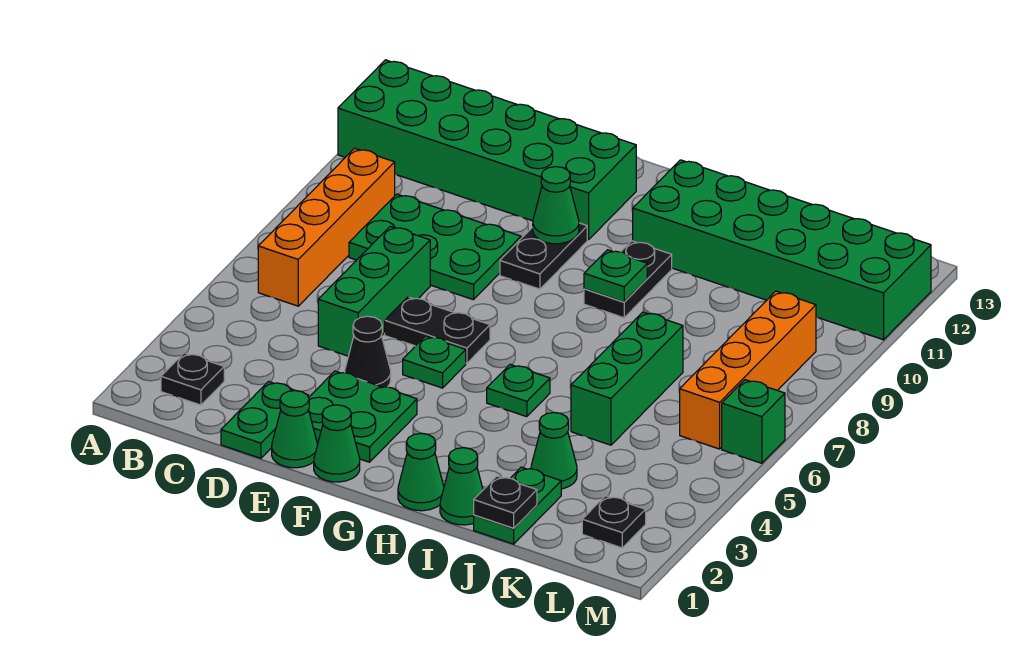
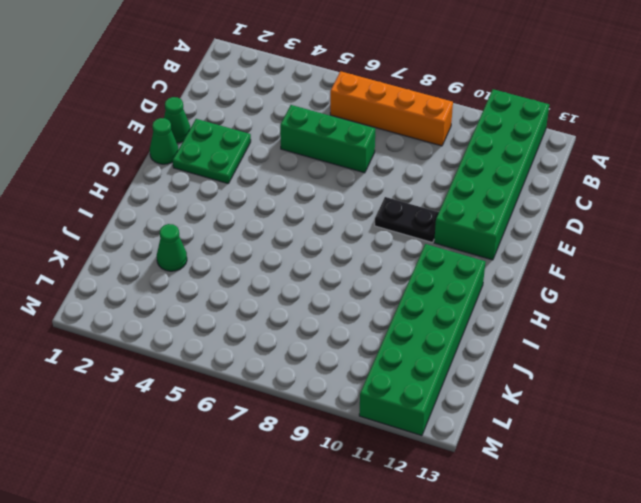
none -> black 1x1 plate [161,353,224,405]
none -> green 2x3 plate [349,194,521,300]
none -> green 1x2 plate [221,382,295,458]

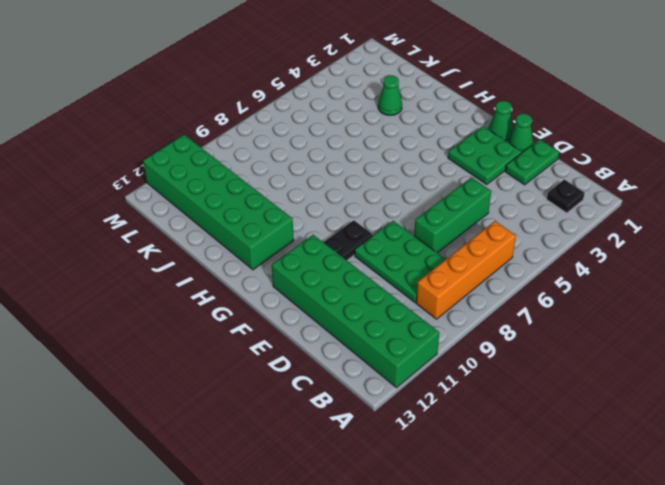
none -> black 1x1 cone [345,316,391,387]
none -> black 1x2 plate [385,297,490,363]
none -> green 1x1 plate [403,336,466,388]

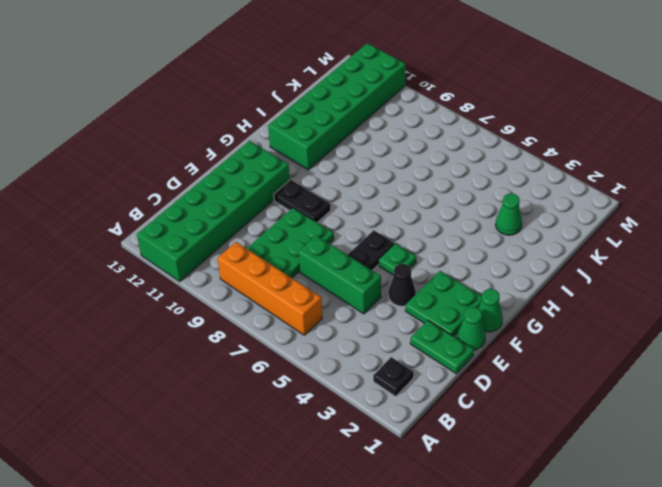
none -> green 1x1 cone [398,433,444,511]
none -> green 1x1 plate [487,365,550,417]
none -> black 1x2 plate [584,241,672,318]

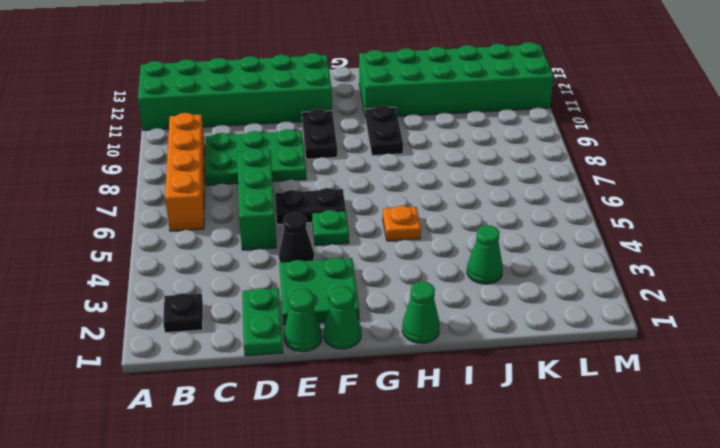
orange 1x1 plate [383,206,421,241] -> green 1x1 plate [487,365,550,417]
none -> green 1x1 cone [440,448,483,525]
none -> green 1x2 plate [474,467,561,544]
none -> green 1x3 brick [571,312,683,445]

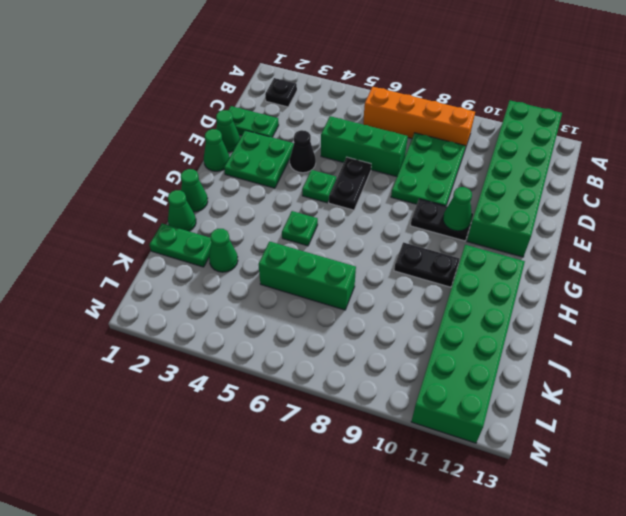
none -> black 1x1 plate [582,496,646,548]
none -> orange 1x4 brick [680,291,816,449]
none -> green 1x1 brick [722,380,785,463]

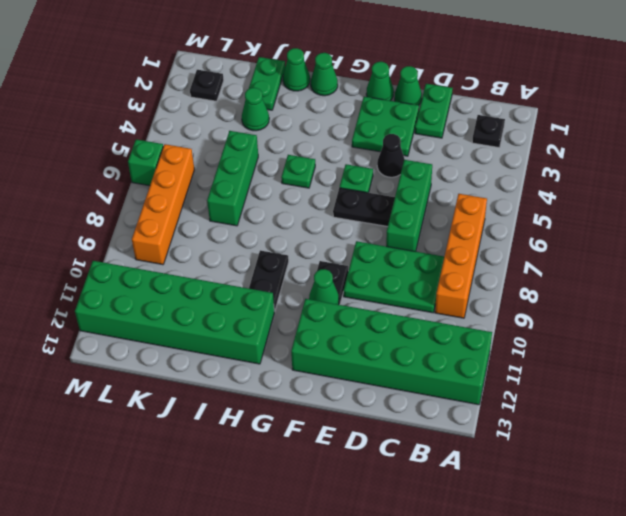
none -> green 1x1 plate [584,250,647,302]
none -> black 1x1 plate [474,476,537,528]

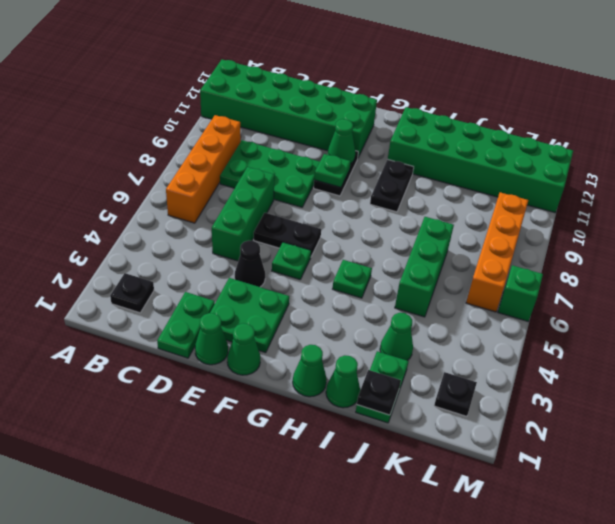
green 1x1 plate [314,154,351,187] -> green 1x1 plate moved to [584,250,647,302]

